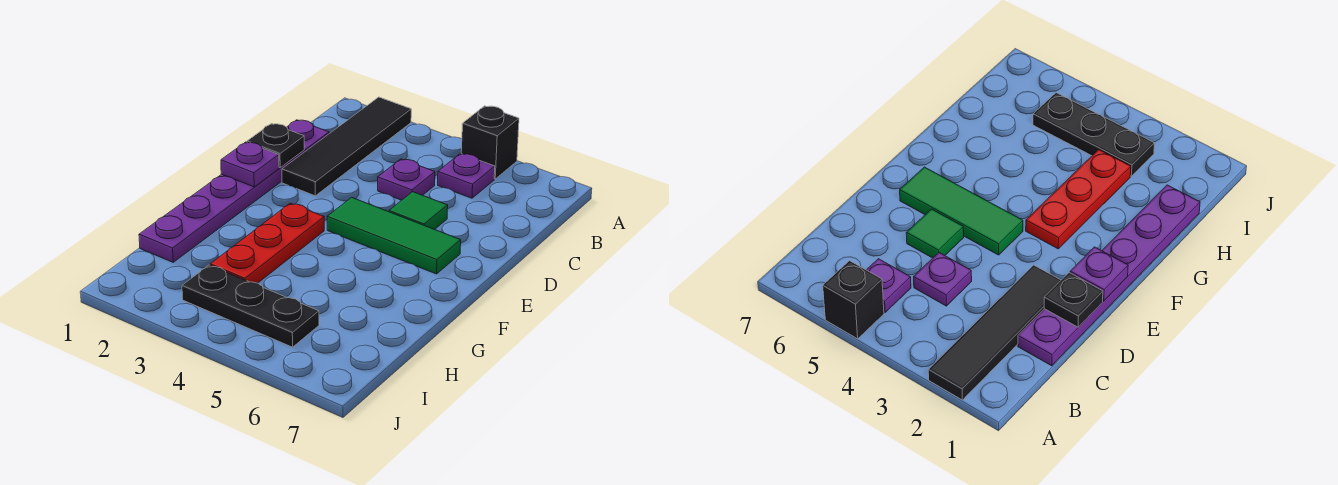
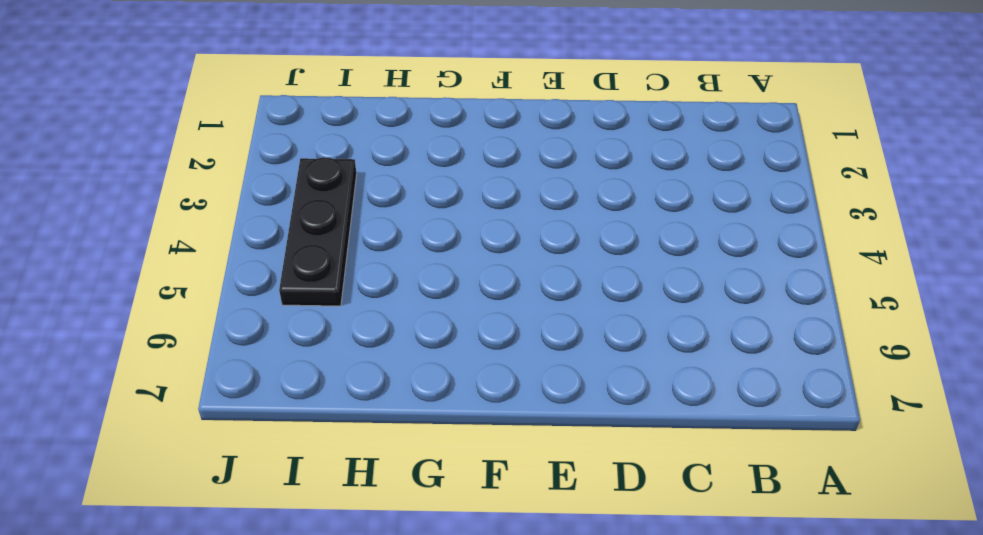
none -> black 1x4 tile [282,97,411,196]
none -> black 1x1 brick [461,106,519,179]

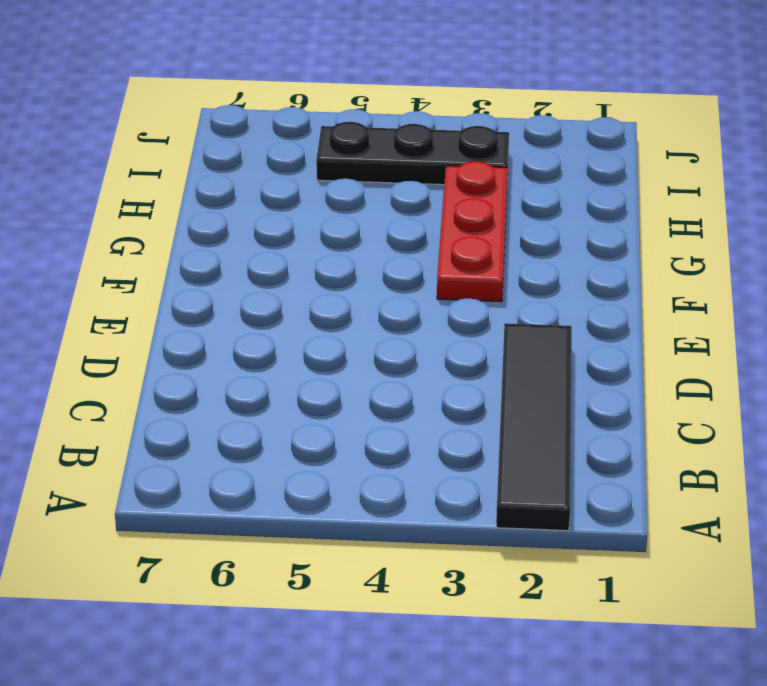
none -> black 1x1 brick [461,106,519,179]
none -> purple 1x1 plate [438,153,495,198]

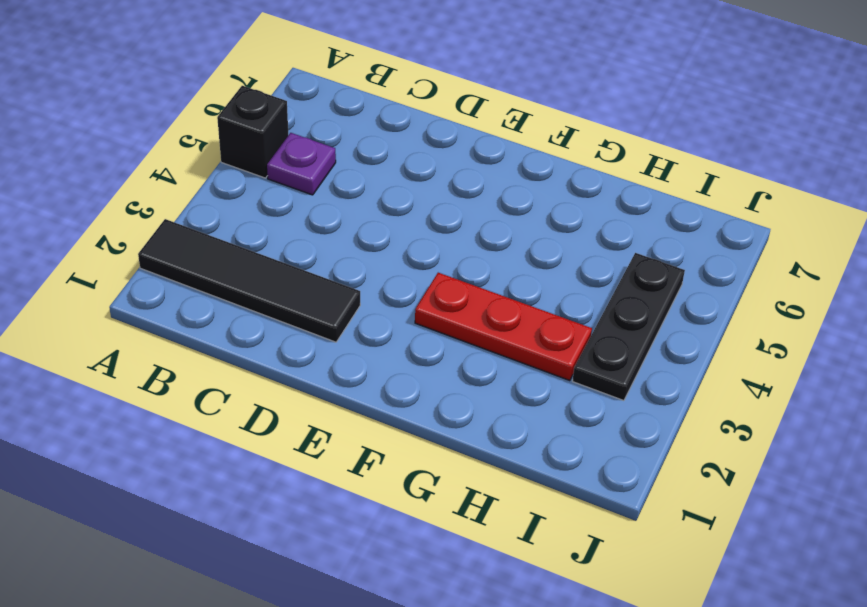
none -> purple 1x6 plate [139,120,329,262]
none -> purple 1x1 plate [378,159,435,200]

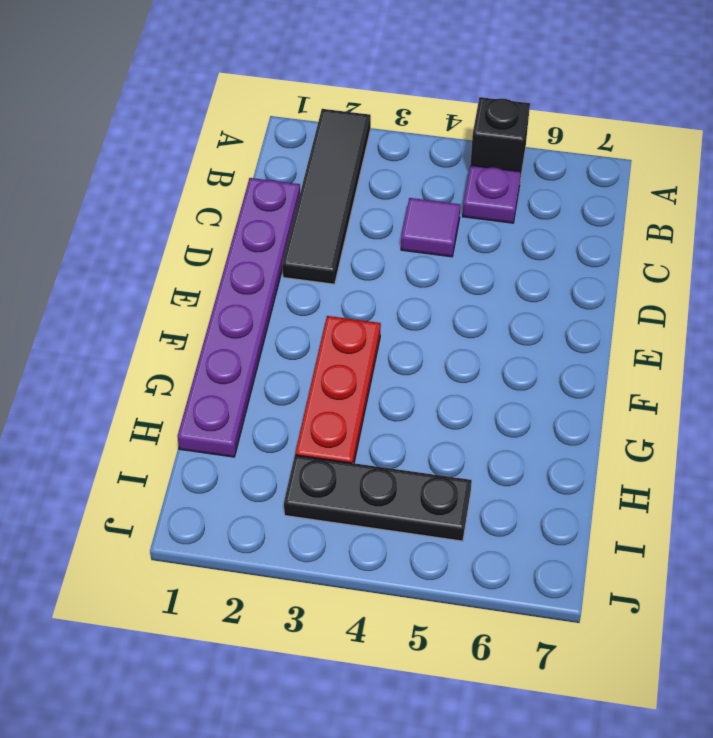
purple 1x1 tile [401,198,460,257] -> purple 1x1 plate [378,159,435,200]
none -> green 1x1 tile [389,192,448,229]
none -> green 1x3 tile [327,197,461,274]

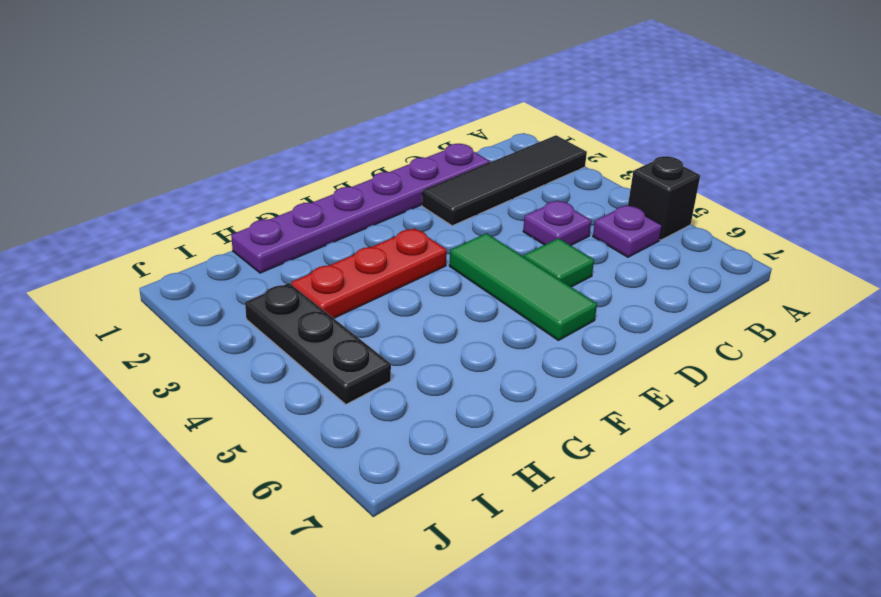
none -> black 1x1 plate [247,124,304,168]
none -> purple 1x1 plate [221,142,279,187]

